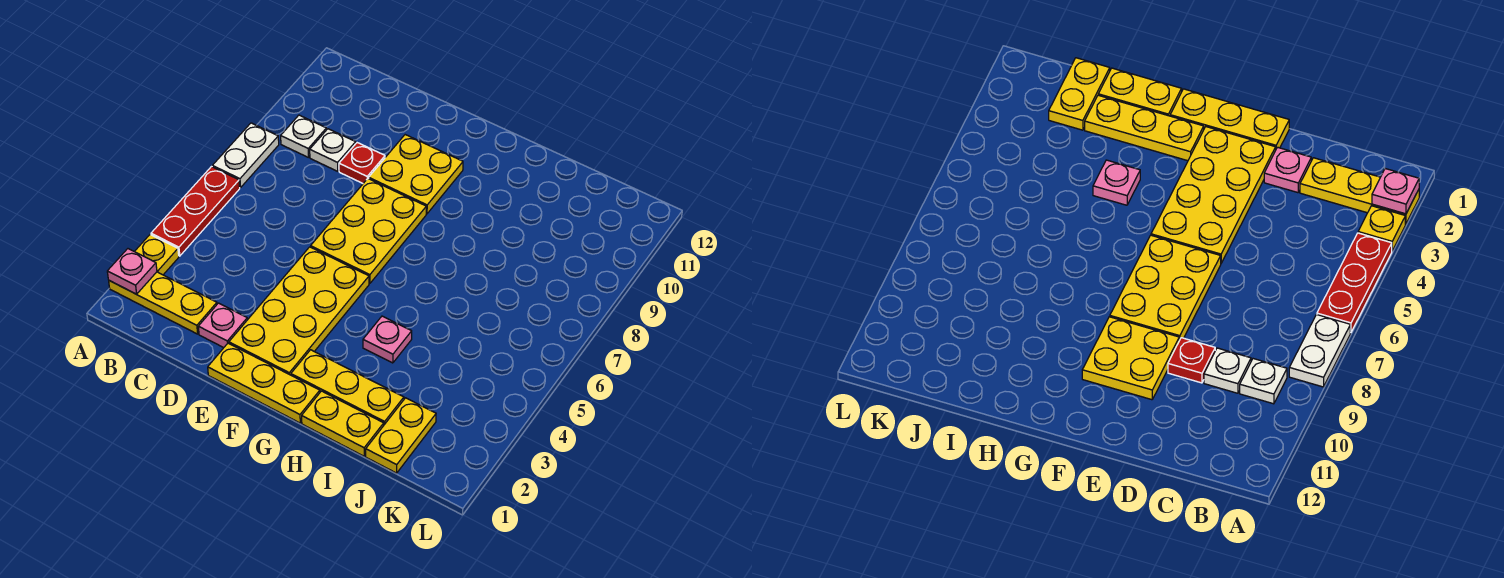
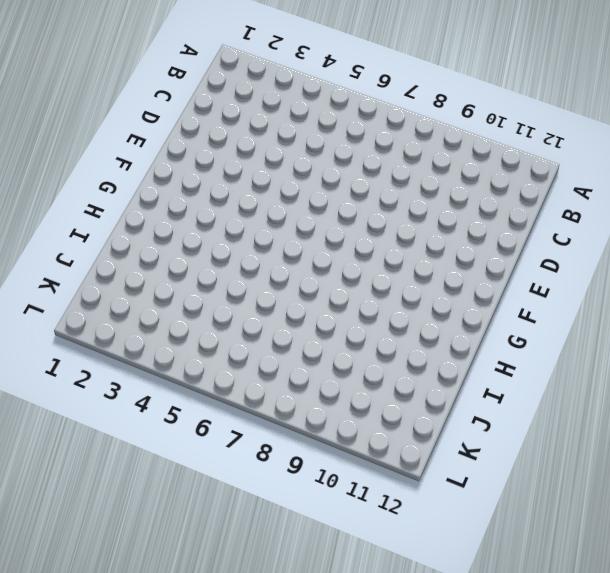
none -> yellow 1x3 plate [109,272,217,334]
none -> yellow 1x1 plate [134,235,179,275]
none -> red 1x3 plate [151,167,240,256]

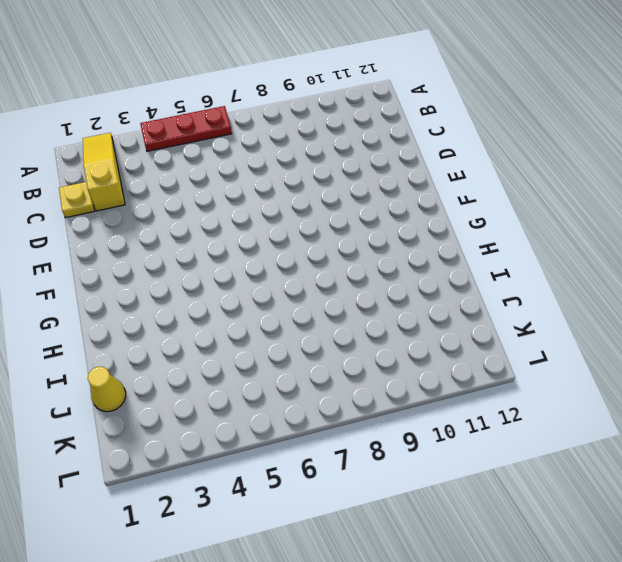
yellow 1x3 slope [83,133,125,211] -> yellow 1x3 plate [109,272,217,334]
yellow 1x1 plate [59,182,94,218] -> yellow 1x1 plate moved to [134,235,179,275]
yellow 1x1 cone [88,367,126,412] -> yellow 1x2 plate [366,398,436,473]
none -> white 1x2 plate [212,123,279,188]
none -> white 1x1 plate [281,115,326,158]
none -> white 1x1 plate [310,129,356,171]

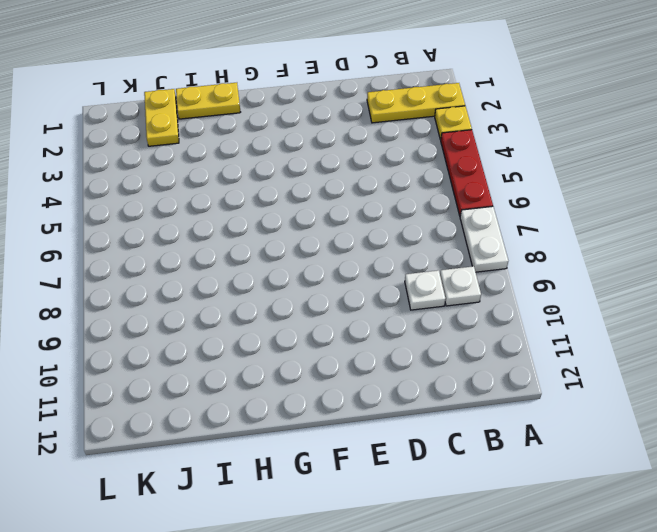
none -> pink 1x1 plate [198,303,247,348]
none -> red 1x1 plate [339,143,385,183]
none -> yellow 1x3 plate [208,343,320,423]

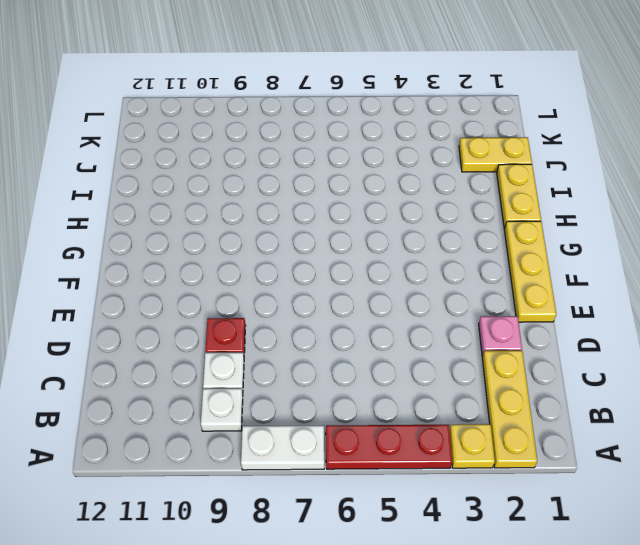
none -> yellow 2x4 plate [229,247,369,375]
none -> yellow 2x3 plate [311,179,426,283]
none -> yellow 2x2 plate [369,135,463,214]

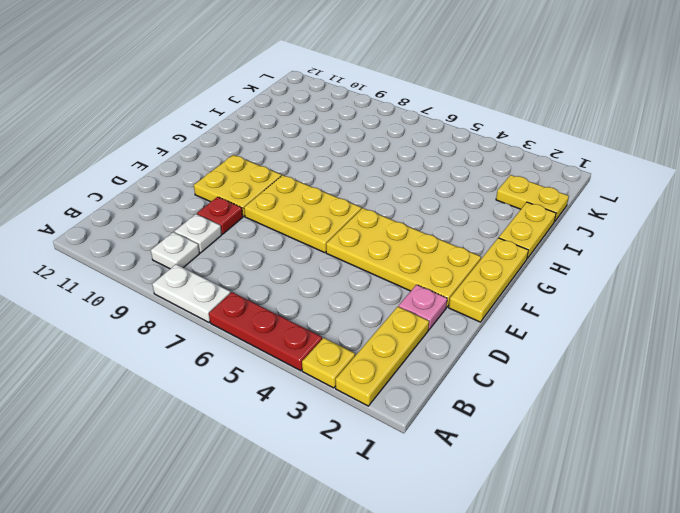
none -> yellow 1x3 plate [291,350,404,425]
none -> pink 1x1 plate [363,316,412,363]
none -> pink 1x1 plate [107,249,157,294]

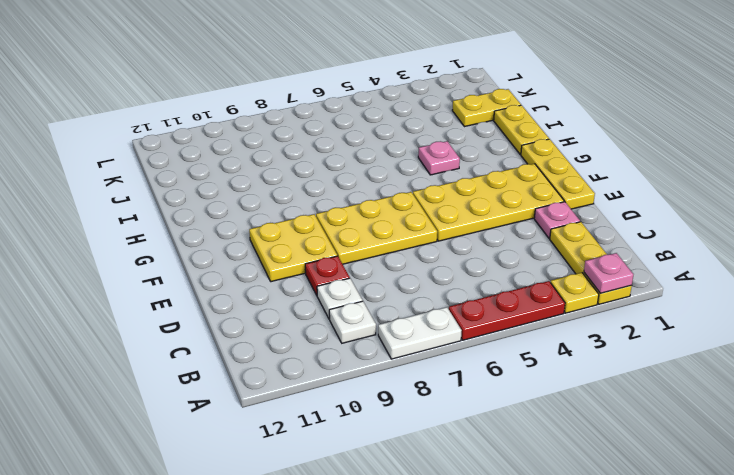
none -> yellow 1x3 plate [291,350,404,425]

